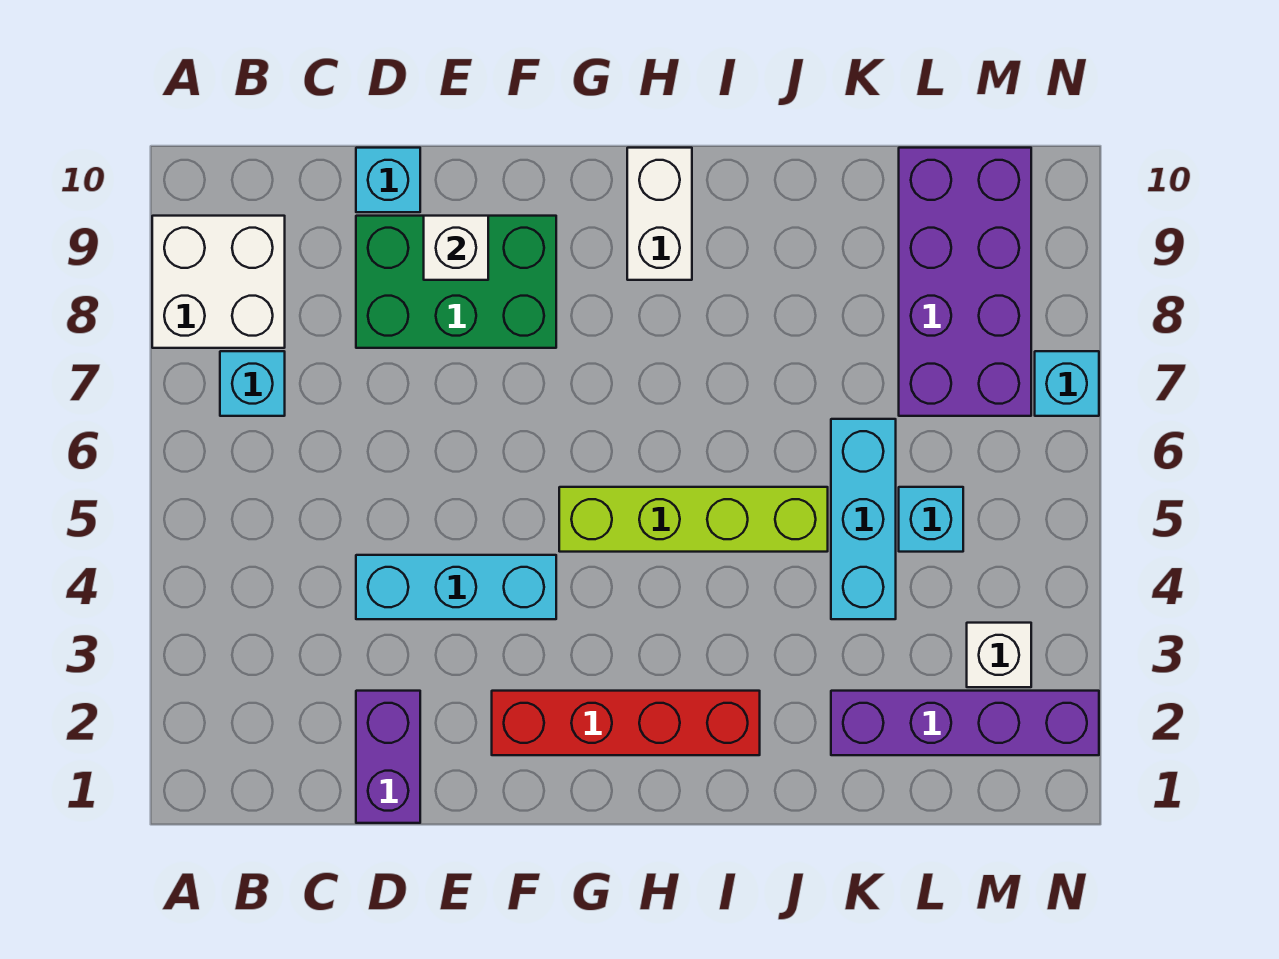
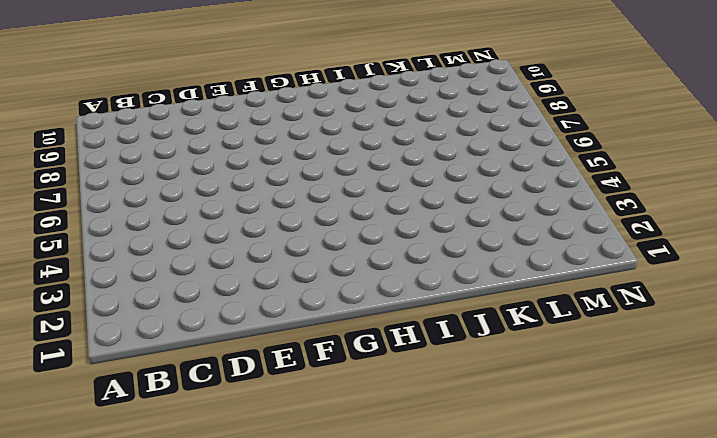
none -> white 2x2 brick [152,216,285,348]
none -> cyan 1x1 brick [220,351,285,416]
none -> purple 1x2 brick [356,691,420,823]

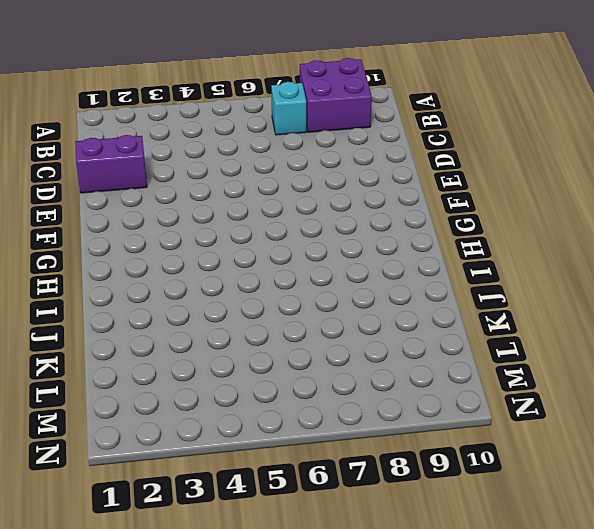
purple 2x2 brick [300,58,372,132] -> white 2x2 brick [152,216,285,348]
none -> cyan 1x3 brick [356,555,556,619]
none -> green 2x3 brick [356,216,556,348]
none -> cyan 1x1 brick [356,148,420,212]

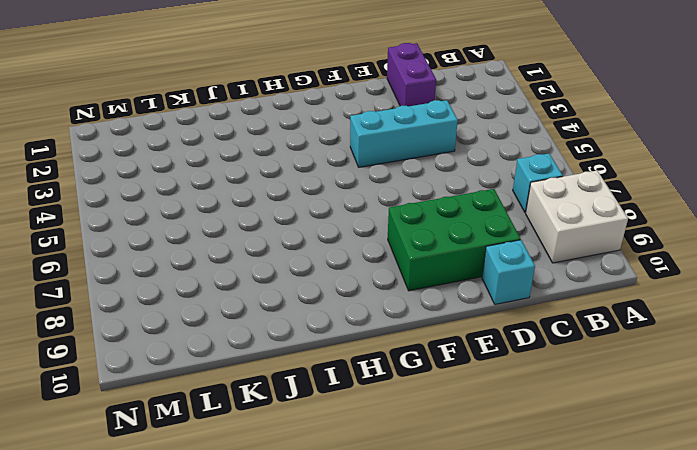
none -> red 1x4 brick [492,691,760,755]
none -> lime 1x4 brick [559,487,828,552]
none -> white 1x2 brick [627,148,692,280]

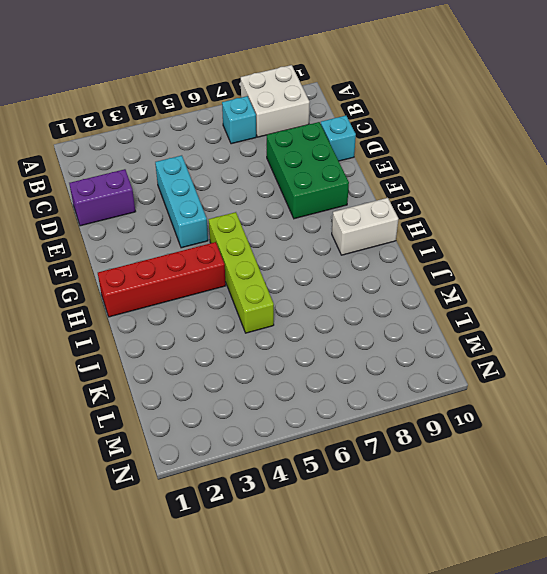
red 1x4 brick [98,242,226,317] -> red 1x4 brick turned to [492,691,760,755]
none -> purple 1x4 brick [831,691,1099,755]
none -> cyan 1x3 brick [831,419,896,619]
none -> cyan 1x1 brick [899,487,963,552]

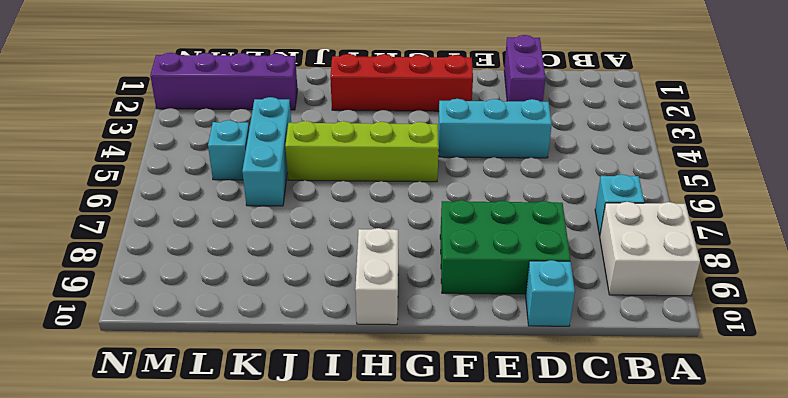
none -> purple 2x4 brick [899,148,1031,416]
none -> white 1x1 brick [967,623,1031,687]
none -> cyan 1x1 brick [1035,351,1099,416]

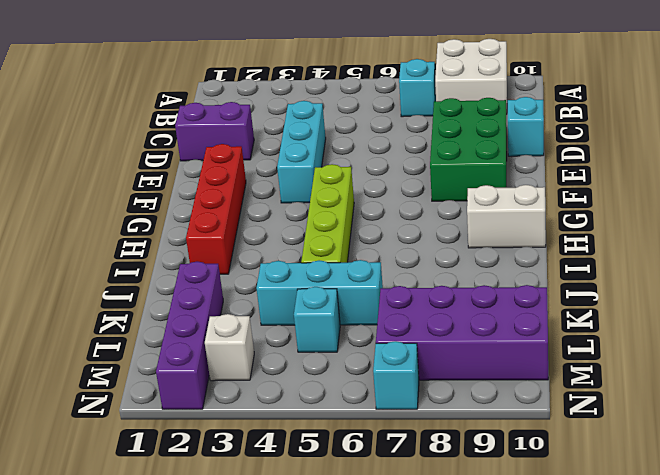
none -> white 1x1 brick [424,216,488,280]

